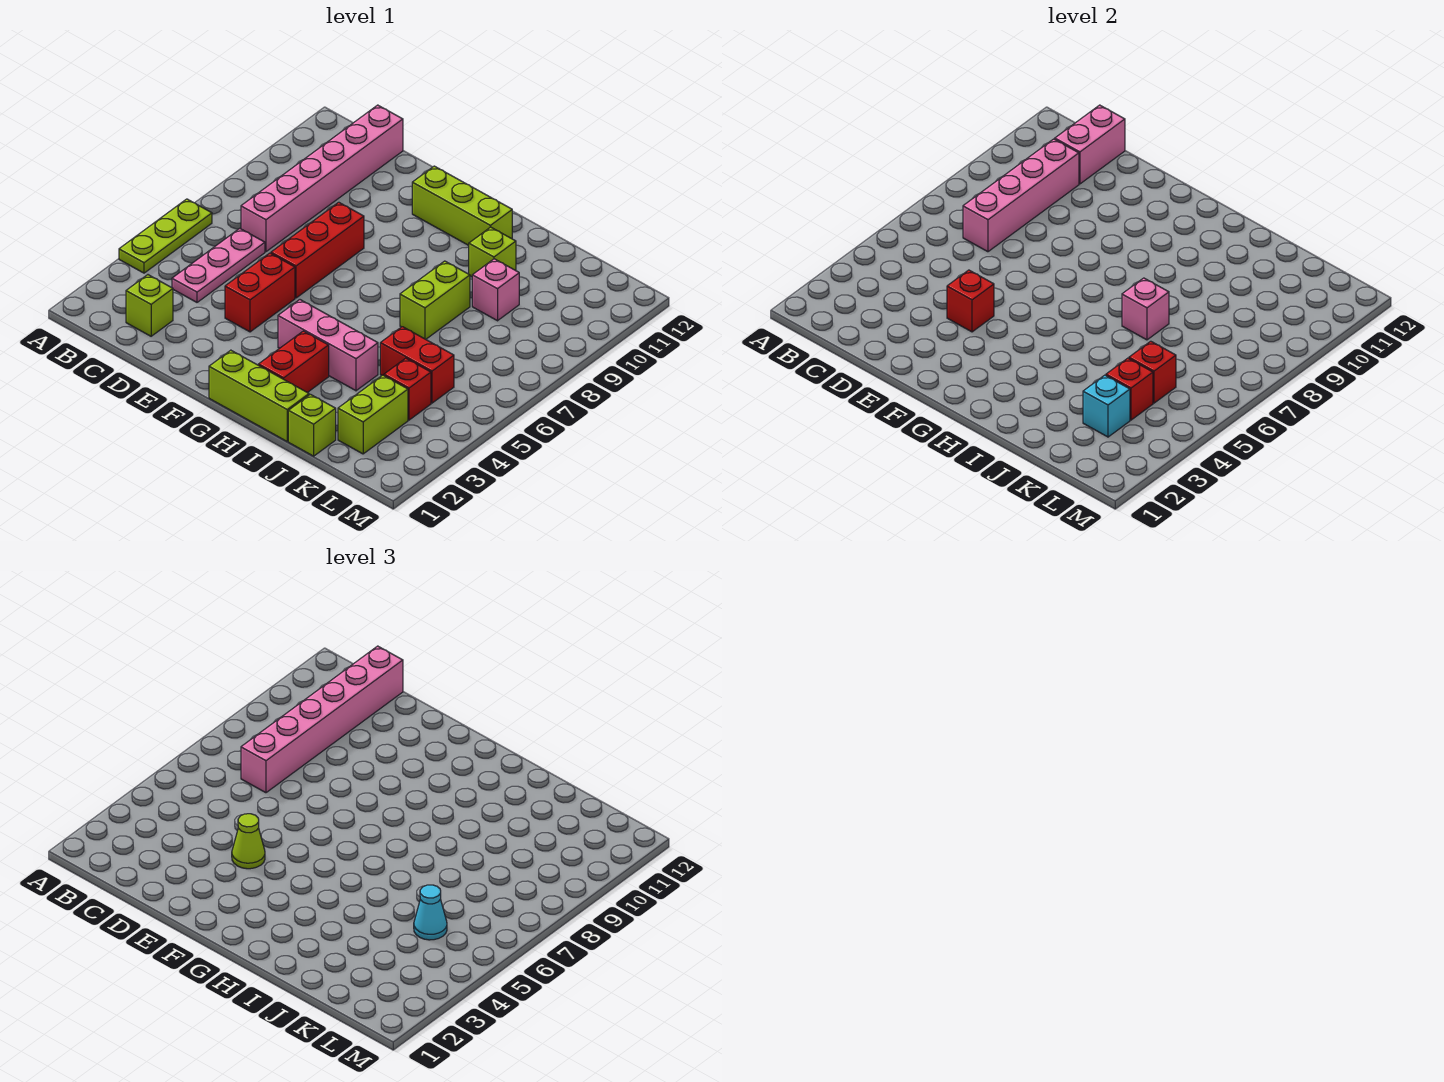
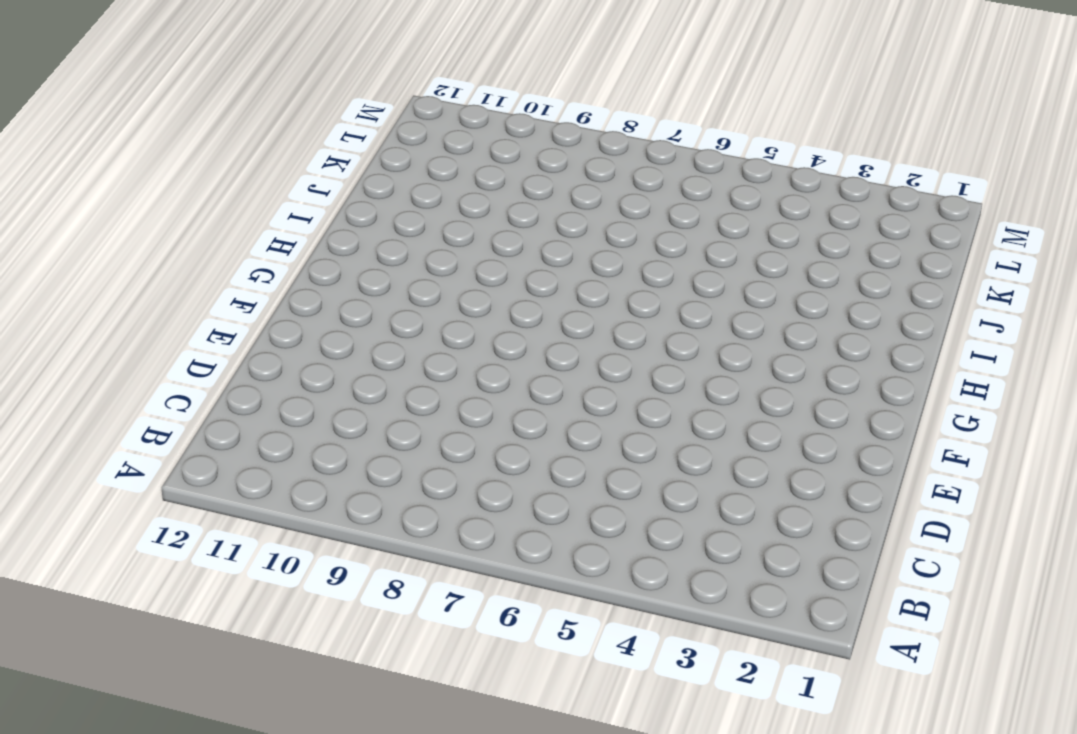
none -> lime 1x3 plate [119,199,212,273]
none -> lime 1x1 brick [126,275,173,336]
none -> pink 1x3 plate [172,228,265,302]

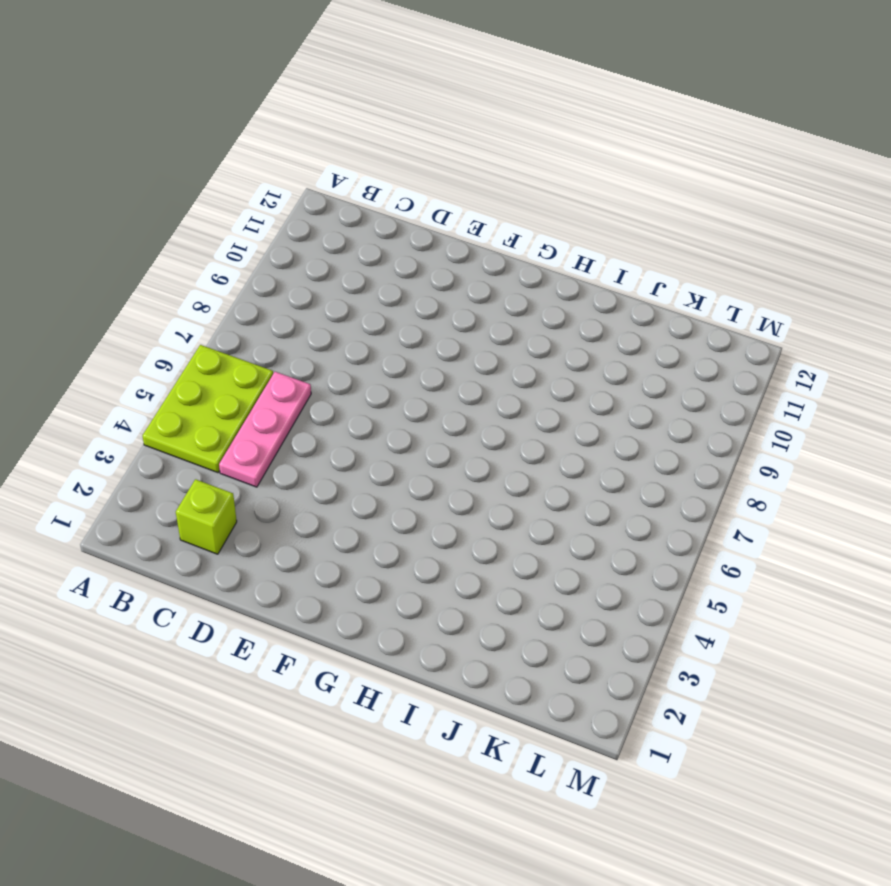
lime 2x3 plate [142,345,273,473] -> lime 1x3 plate [119,199,212,273]
none -> pink 1x6 brick [241,105,403,252]
none -> red 1x2 brick [225,253,295,332]
none -> red 1x3 brick [271,202,364,298]

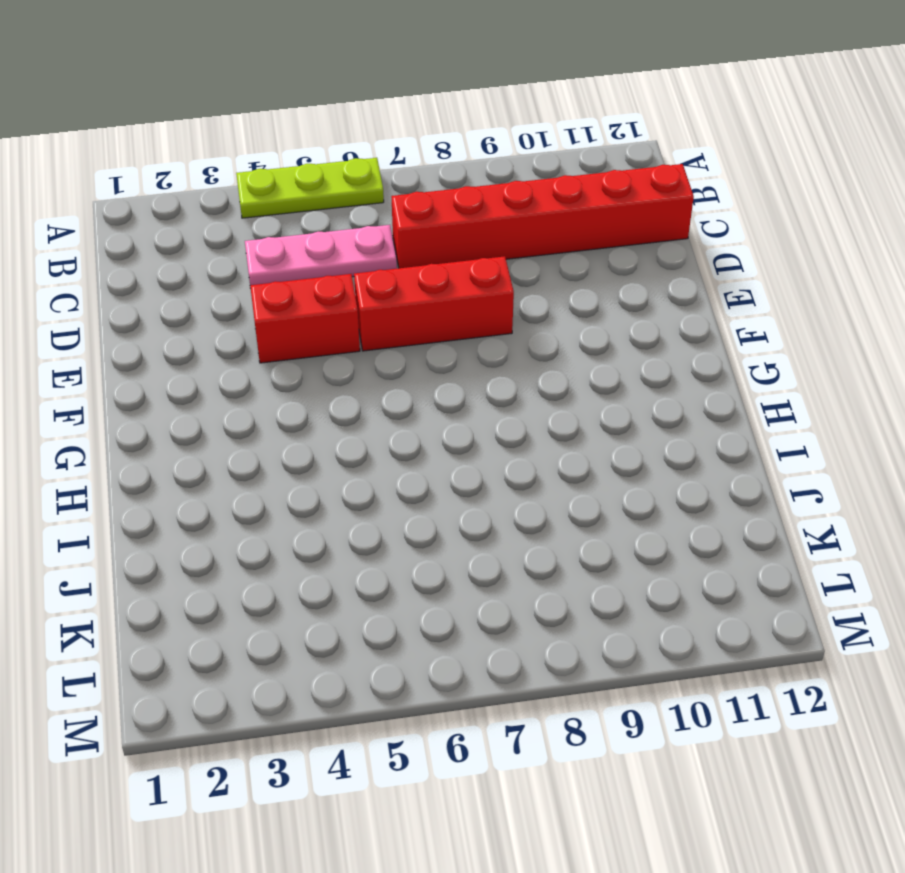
red 1x6 brick [391,164,694,268] -> pink 1x6 brick [241,105,403,252]
none -> lime 1x1 brick [126,275,173,336]
none -> lime 1x3 brick [412,166,512,245]
none -> lime 1x3 brick [209,350,309,441]

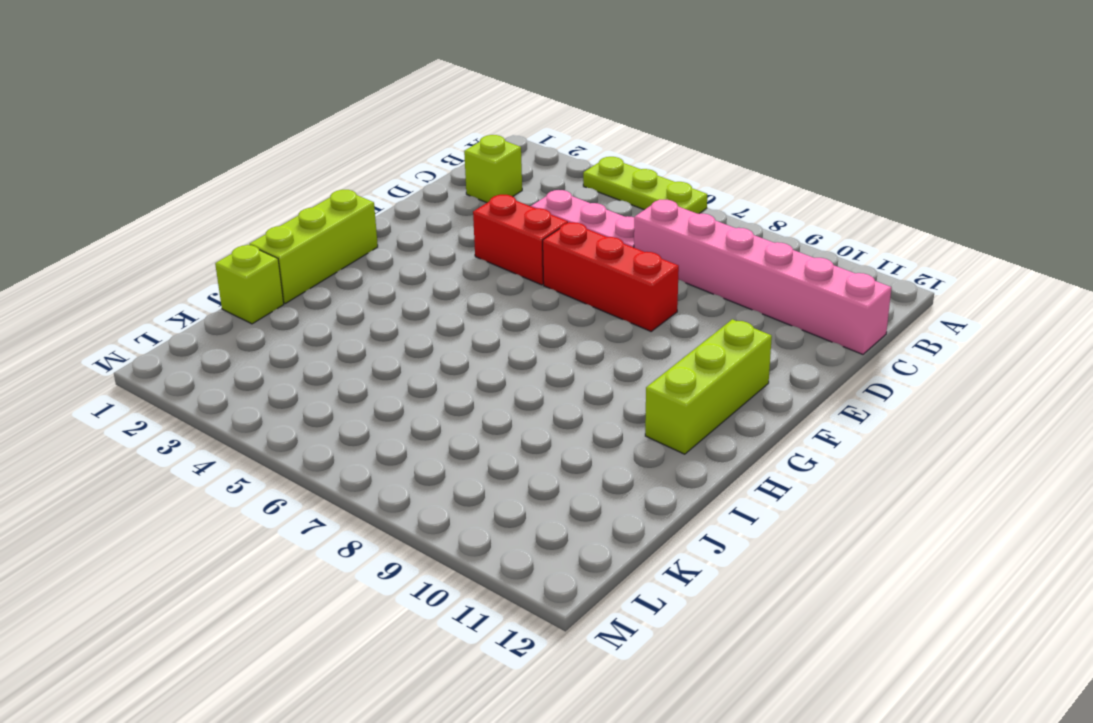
none -> pink 1x3 brick [278,300,378,391]
none -> red 1x2 brick [258,331,329,392]
none -> lime 1x2 brick [400,261,470,339]

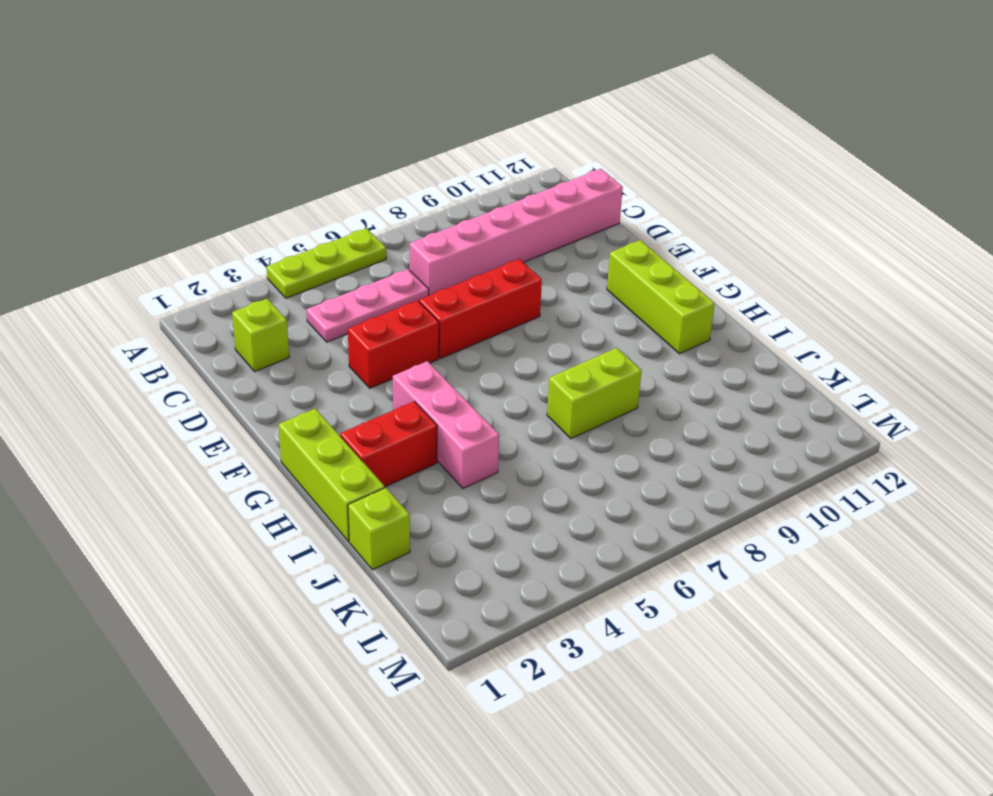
none -> lime 1x1 brick [469,227,516,277]
none -> red 1x2 brick [380,327,454,403]
none -> pink 1x1 brick [472,259,519,321]

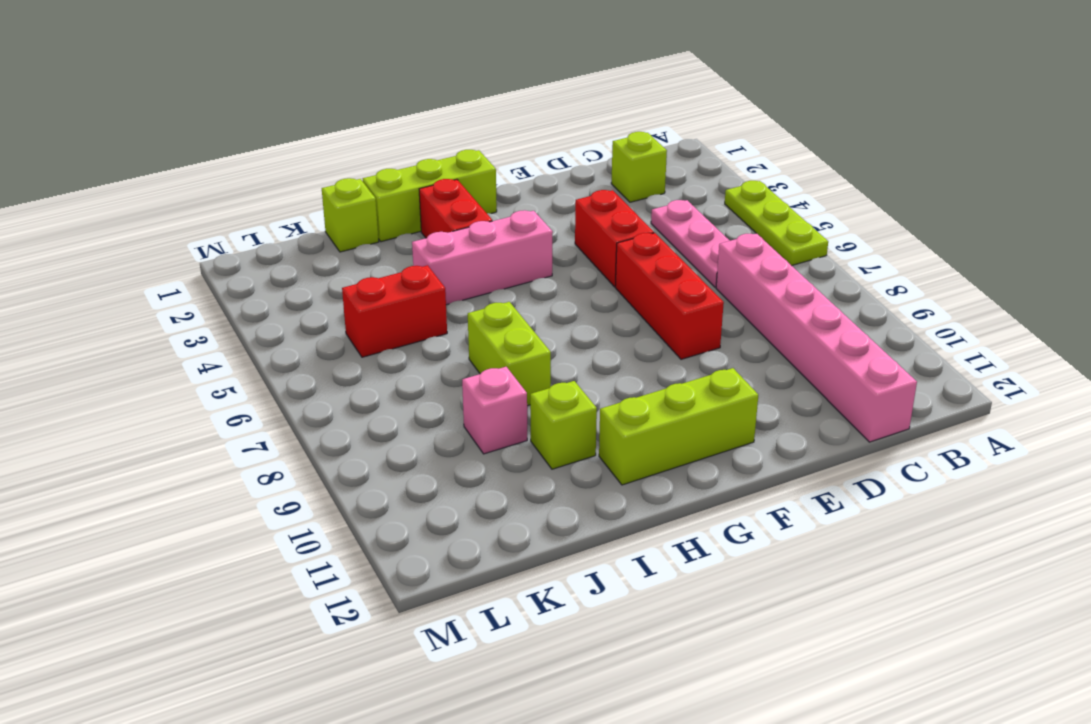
none -> lime 1x2 brick [338,375,408,454]
none -> red 1x1 brick [384,358,431,420]
none -> pink 1x4 brick [963,139,1079,252]

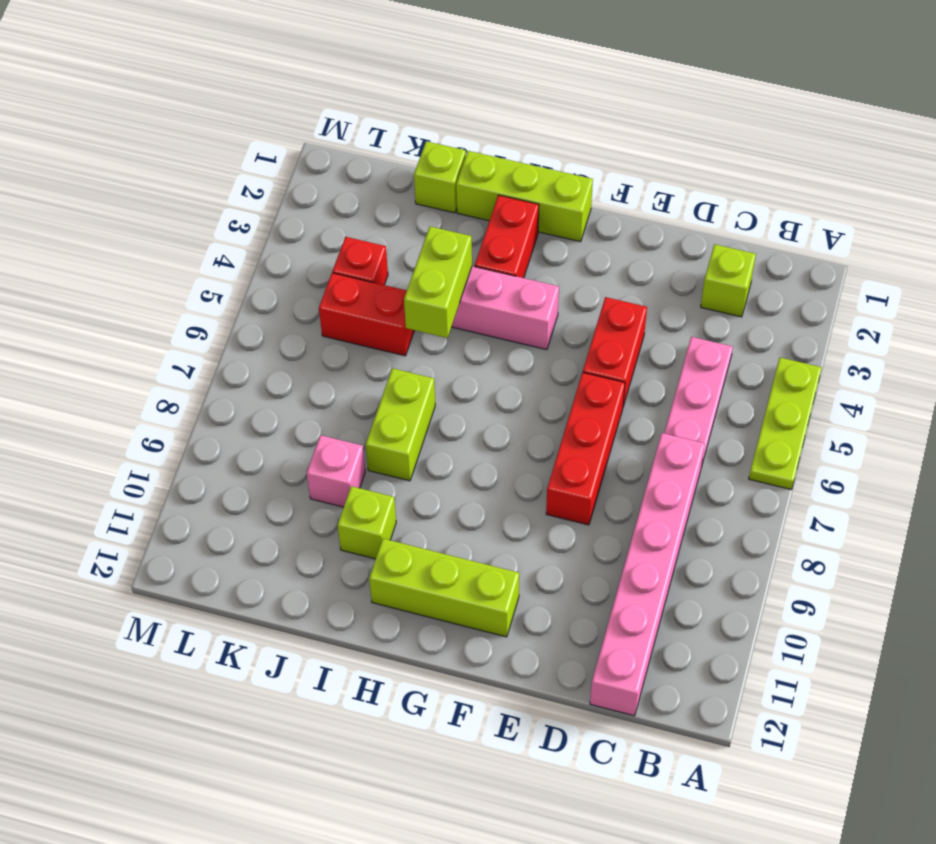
lime 1x2 brick [404,226,472,338] -> lime 1x2 brick moved to [338,375,408,454]
none -> pink 1x4 brick [963,139,1079,252]
none -> pink 1x2 brick [1055,105,1125,184]
none -> red 1x1 brick [947,270,994,332]

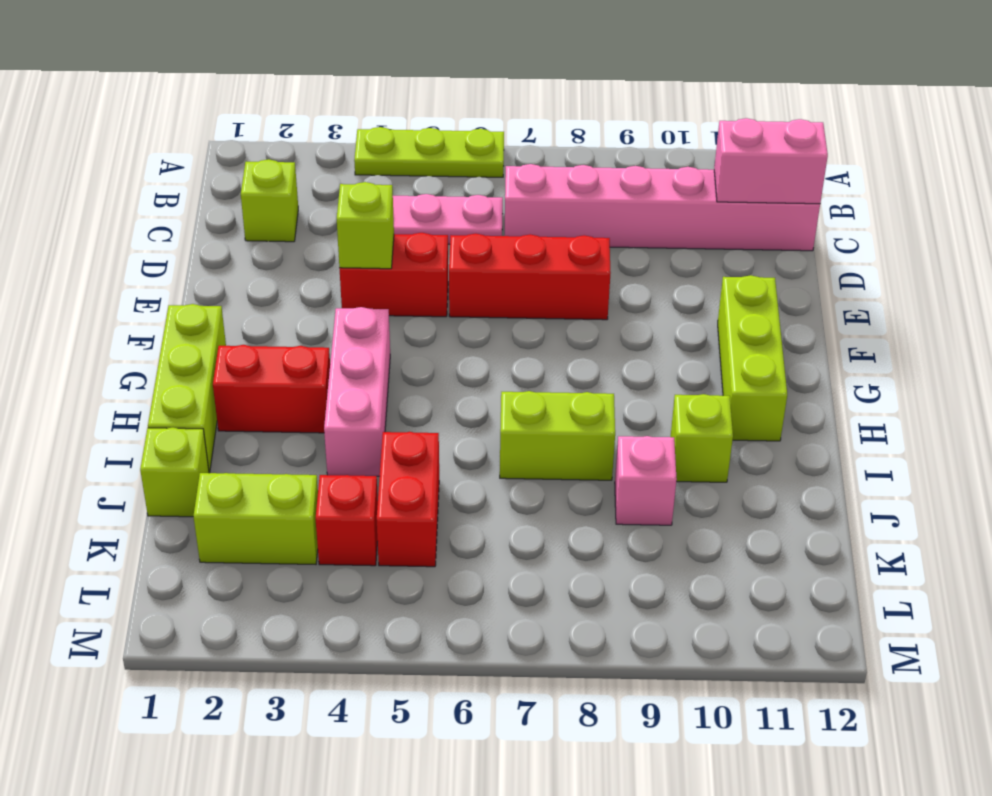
lime 1x1 brick [337,182,394,269] -> red 1x1 brick [947,270,994,332]
none -> pink 1x4 brick [963,139,1079,252]
none -> pink 1x1 brick [1122,278,1169,340]
none -> cyan 1x1 brick [1083,375,1130,437]

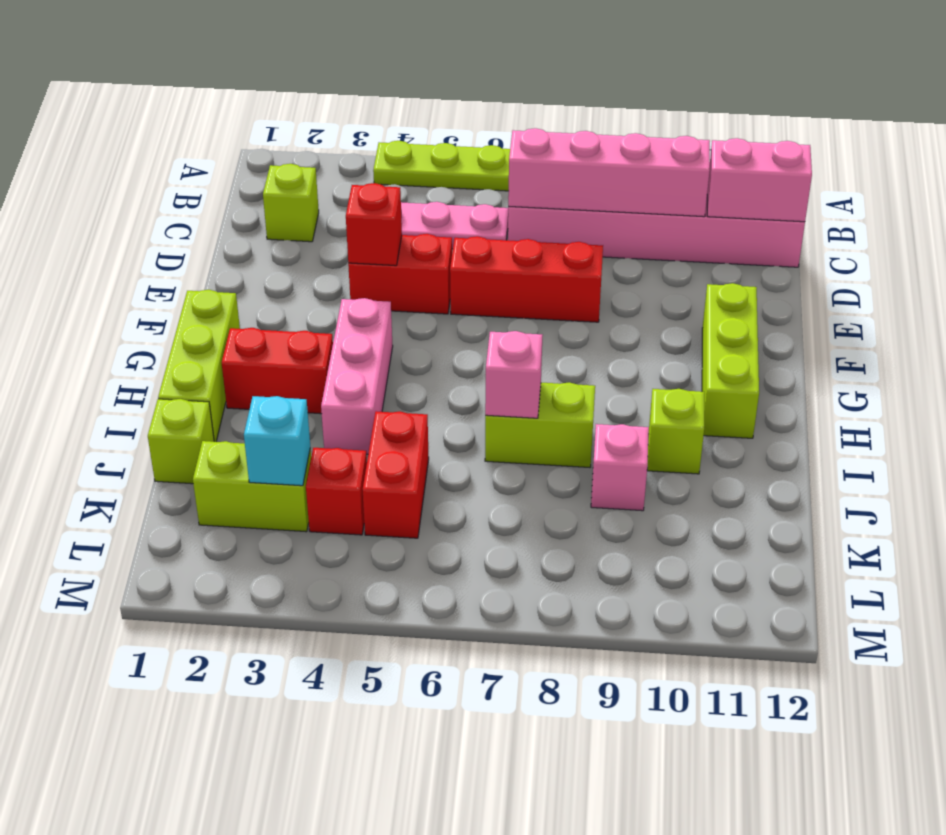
none -> red 1x1 brick [1106,358,1153,420]
none -> red 1x1 brick [1129,341,1176,403]
none -> pink 1x6 brick [241,646,403,793]

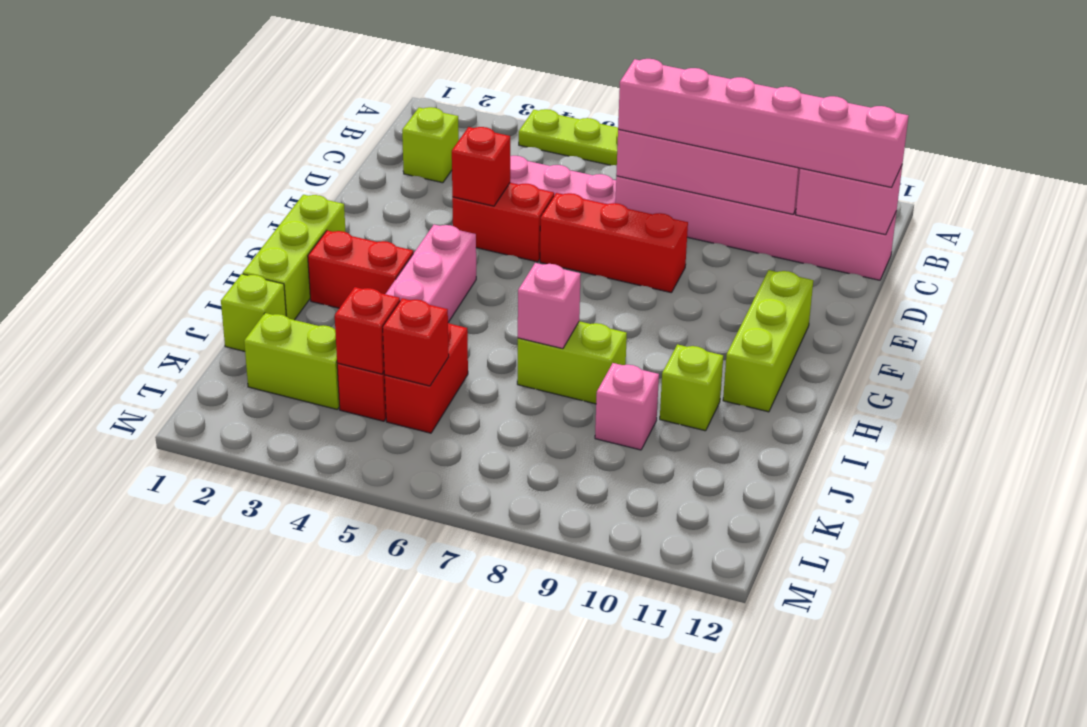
none -> cyan 1x1 brick [1083,375,1130,437]
none -> lime 1x1 cone [232,814,265,869]
none -> cyan 1x1 cone [414,885,447,940]

